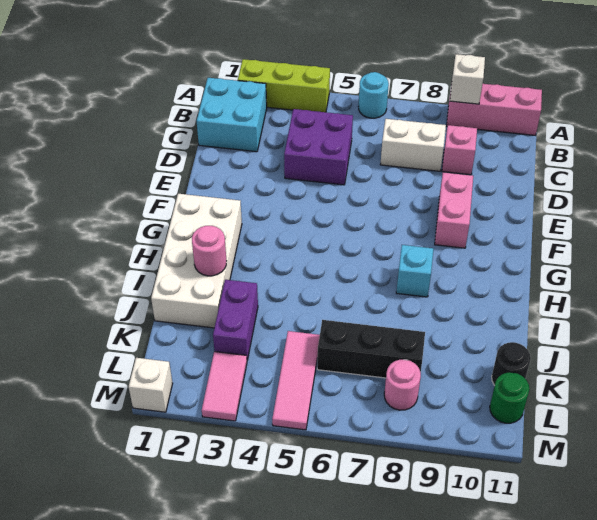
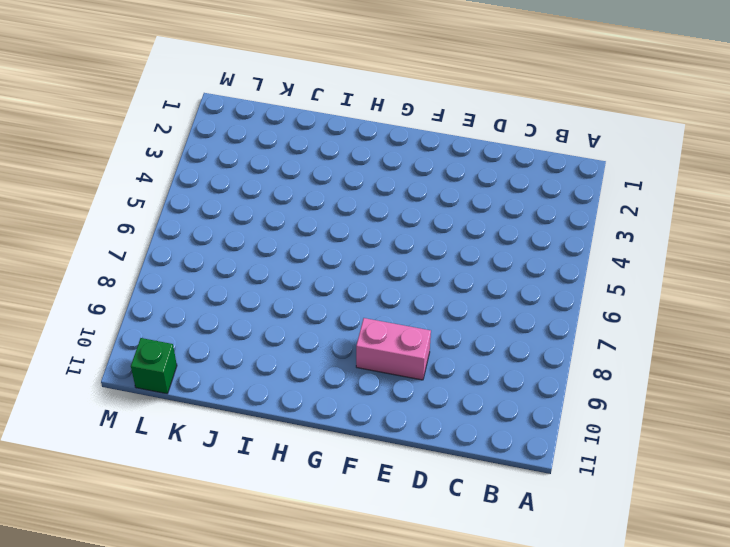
green 1x1 brick [131,338,177,394] -> green 1x1 round brick [490,372,529,423]
none -> lime 1x3 brick [238,59,330,112]
none -> cyan 1x1 round brick [359,72,389,118]
none -> pink 1x3 brick [447,84,542,135]

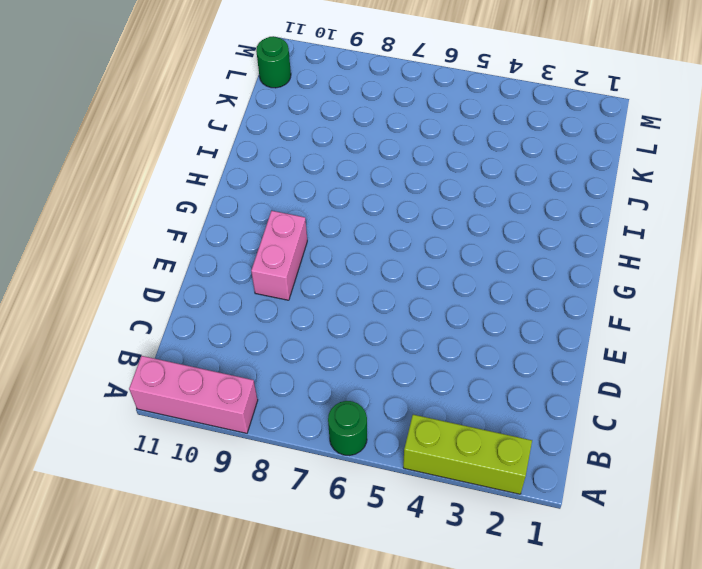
green 1x1 round brick [328,401,367,456] -> cyan 1x1 round brick [359,72,389,118]
none -> cyan 2x2 brick [197,78,267,152]
none -> purple 2x2 brick [284,109,353,185]
none -> white 1x2 brick [380,119,446,171]

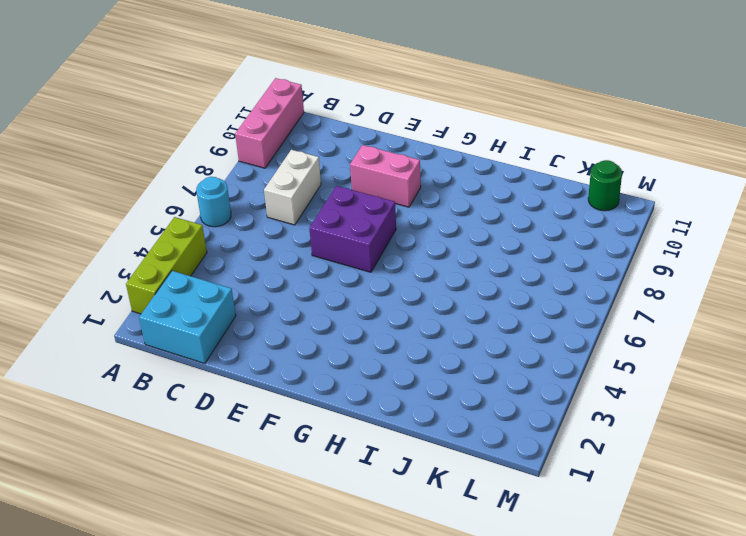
purple 2x2 brick [309,186,396,272] -> purple 2x2 brick moved to [284,109,353,185]
none -> pink 1x1 brick [442,125,477,175]
none -> white 2x4 brick [151,194,242,328]
none -> cyan 1x1 brick [396,245,434,297]

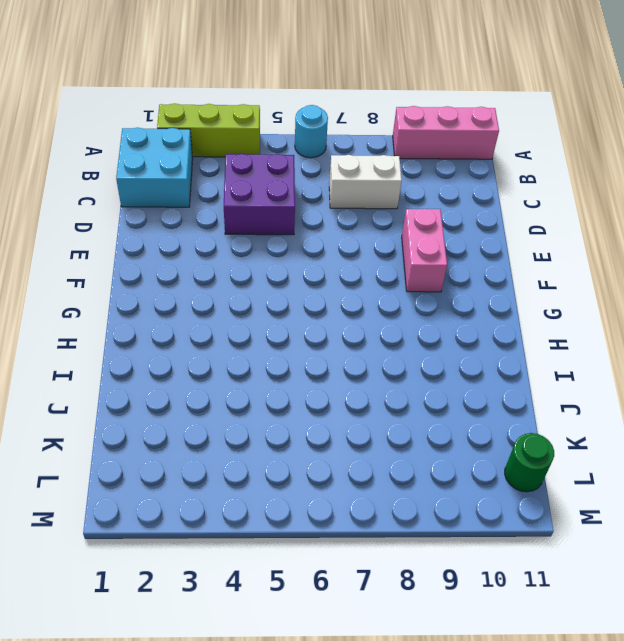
none -> pink 1x1 brick [442,125,477,175]
none -> white 2x4 brick [151,194,242,328]
none -> cyan 1x1 brick [396,245,434,297]

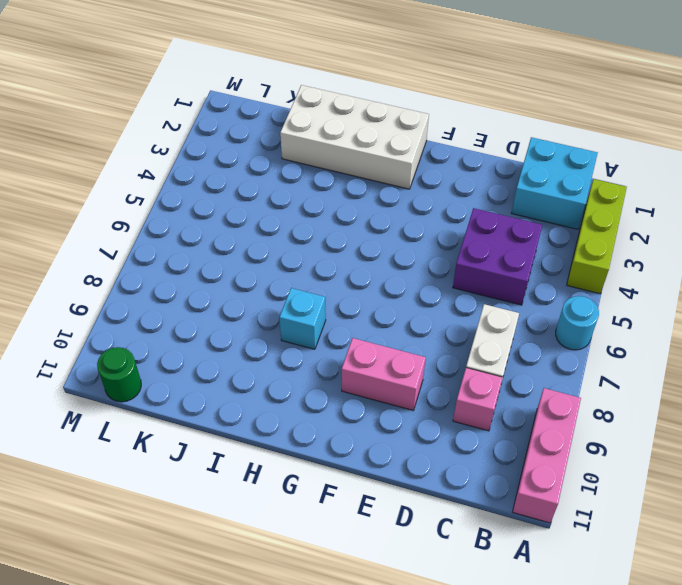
none -> purple 1x2 brick [213,280,258,360]
none -> pink 1x3 tile [272,331,320,430]
none -> black 1x3 brick [317,320,425,378]

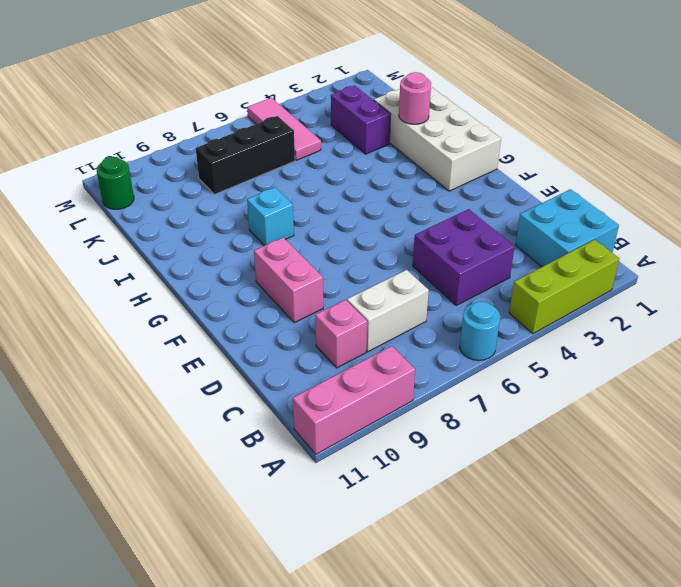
none -> black 1x1 round brick [492,342,531,385]
none -> pink 1x2 tile [202,352,247,421]
none -> pink 1x1 round brick [384,360,421,410]

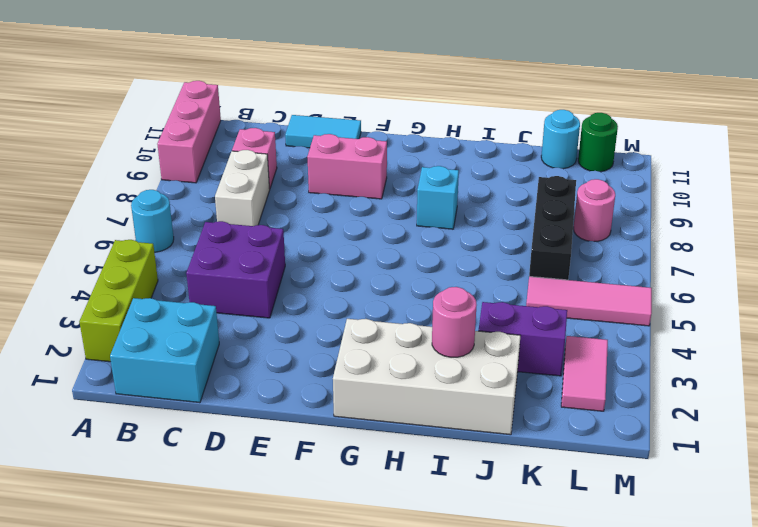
cyan 1x2 tile [285,115,361,148] -> none
cyan 1x1 round brick [541,110,580,169] -> black 1x1 round brick [492,342,531,385]
pink 1x2 tile [561,336,608,411] -> pink 1x2 tile turned to [202,352,247,421]
none -> white 1x1 brick [129,358,173,412]
none -> white 1x1 brick [450,54,485,104]

